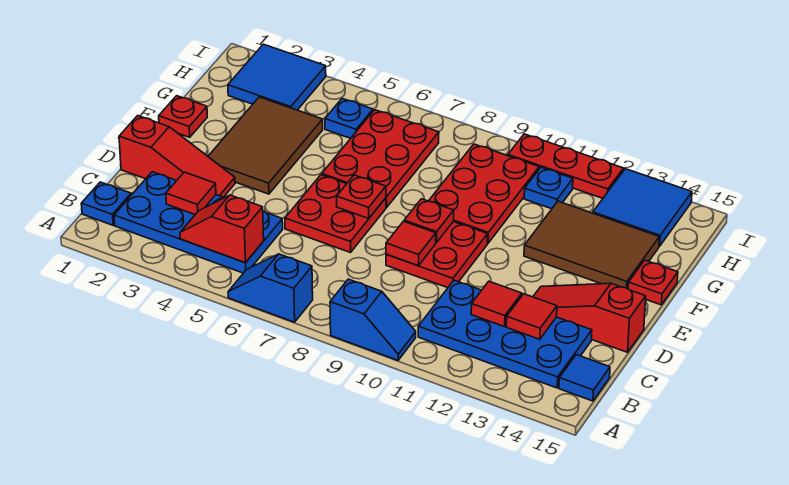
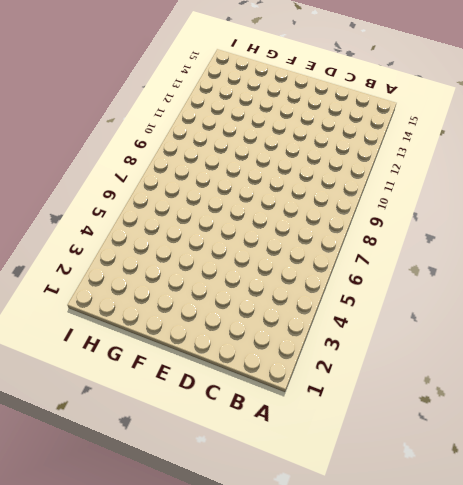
none -> blue 1x2 slope [228,254,313,322]
none -> blue 1x2 slope [330,279,416,360]
none -> blue 1x1 plate [81,182,131,225]

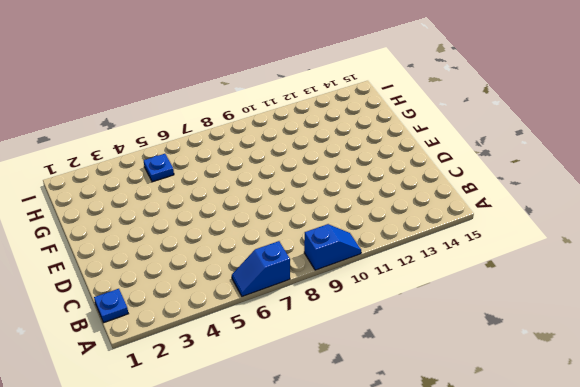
none -> blue 2x4 plate [114,172,283,273]
none -> blue 2x4 plate [418,280,592,388]
none -> blue 1x1 tile [559,355,610,401]

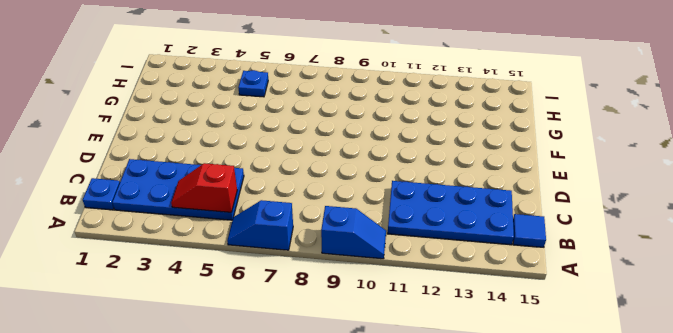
none -> red 1x3 slope [119,116,235,197]
none -> red 2x2 plate [285,175,386,253]
none -> red 2x2 plate [386,222,488,288]

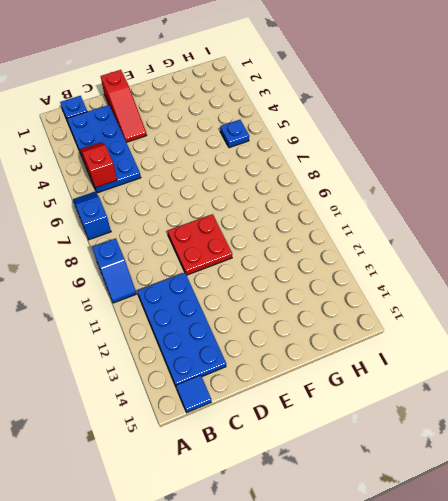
none -> red 2x2 plate [285,175,386,253]
none -> red 1x3 slope [533,283,646,352]
none -> brown 2x3 tile [208,97,323,194]

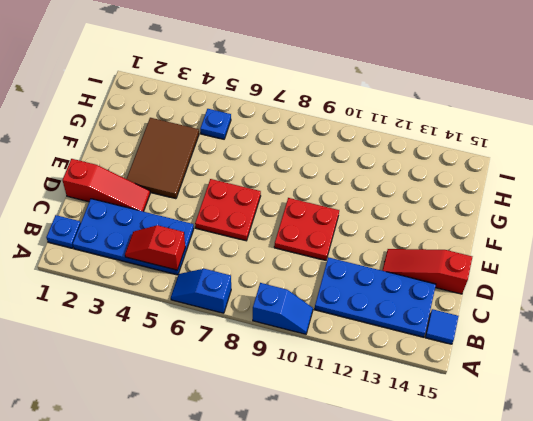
none -> red 1x1 plate [159,96,207,137]
none -> red 2x3 plate [322,110,439,207]
none -> red 2x3 plate [429,144,539,243]

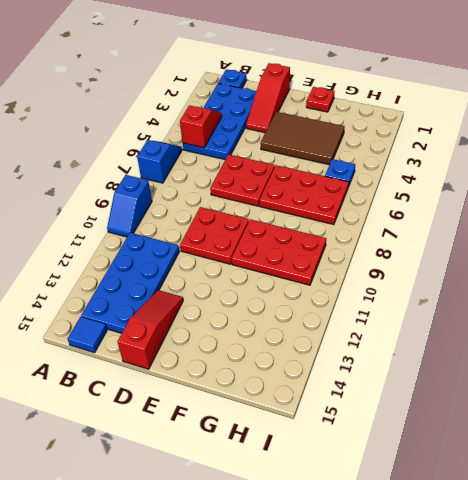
none -> brown 2x3 tile [524,201,659,289]
none -> red 1x1 plate [628,260,678,305]
none -> blue 2x2 tile [228,44,326,110]

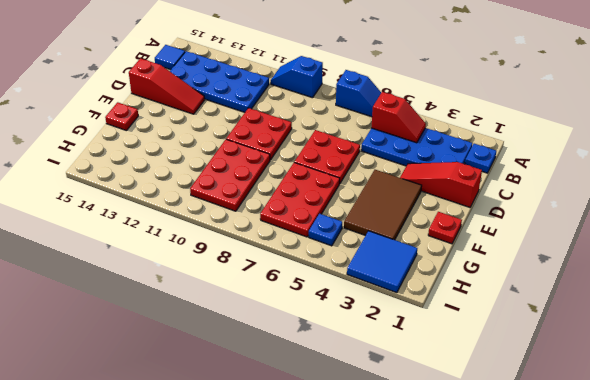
none -> brown 2x3 tile [524,201,659,289]
none -> blue 1x1 plate [524,167,573,209]
none -> blue 2x2 tile [593,169,692,246]

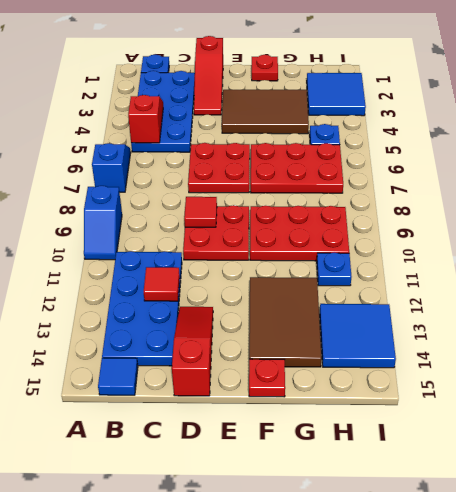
none -> red 1x3 plate [508,134,624,198]
none -> red 1x1 tile [166,172,216,214]
none -> red 1x1 tile [506,294,557,339]

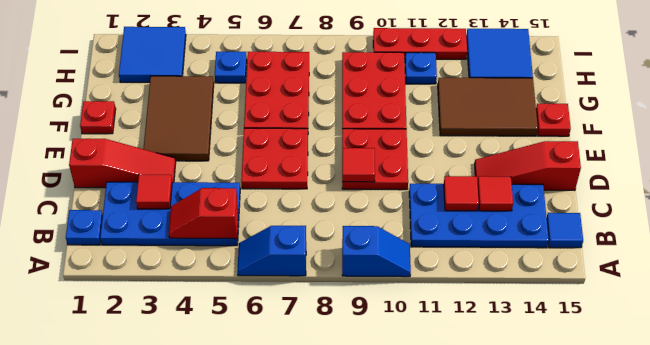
none -> red 1x1 plate [337,175,386,218]
none -> red 1x1 plate [404,199,454,243]

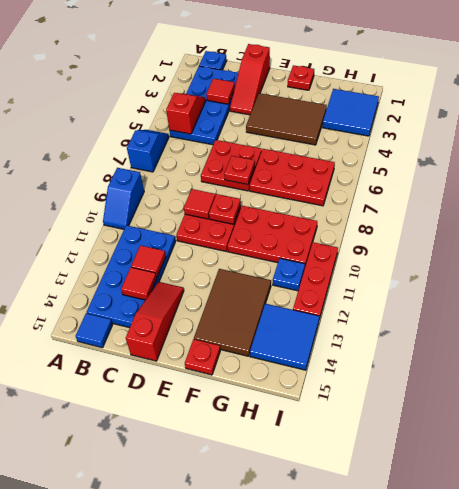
none -> blue 1x1 plate [325,99,373,138]

